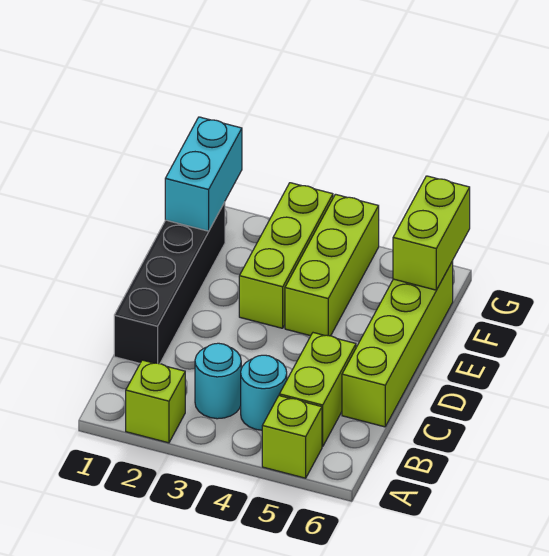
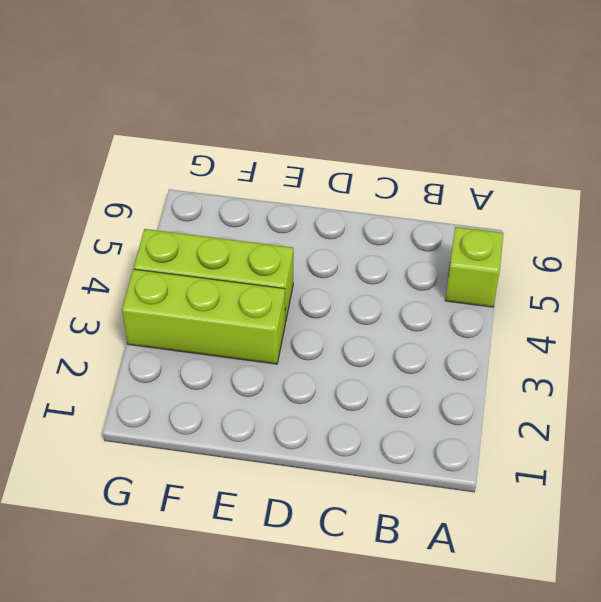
none -> lime 1x1 brick [126,360,185,443]
none -> cyan 1x1 round brick [195,343,241,419]

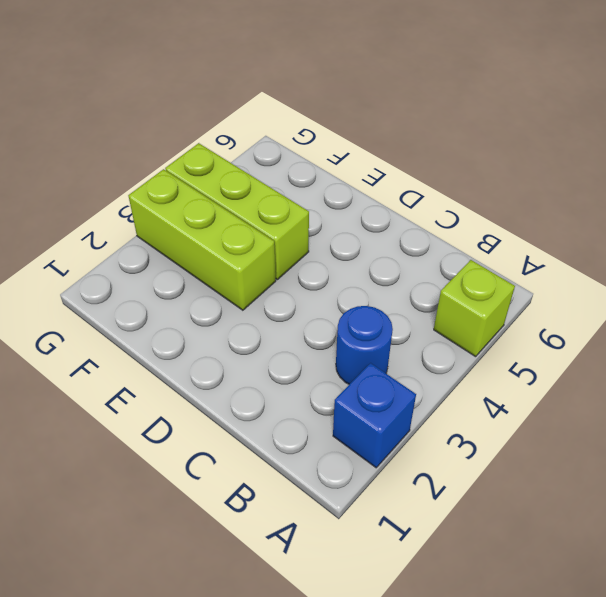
blue 1x1 brick [333,363,416,468] -> lime 1x1 brick [126,360,185,443]
blue 1x1 round brick [336,306,393,384] -> cyan 1x1 round brick [195,343,241,419]
none -> cyan 1x1 round brick [241,355,287,430]
none -> lime 1x2 brick [279,333,356,447]

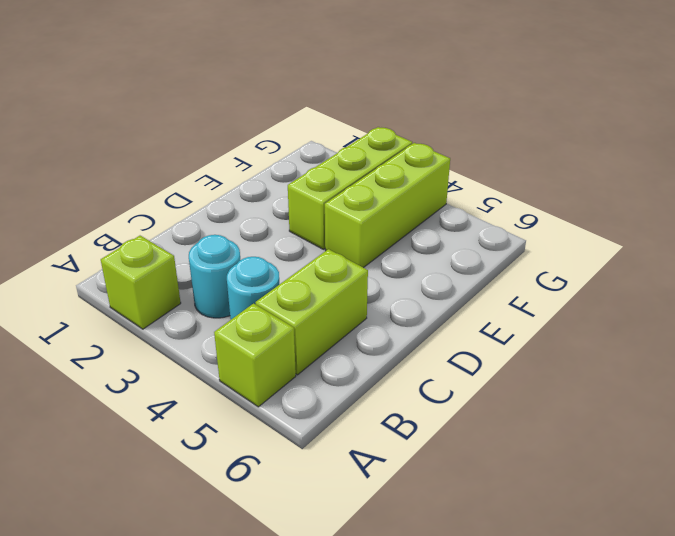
none -> black 1x4 brick [114,202,225,364]
none -> lime 1x4 brick [342,261,453,427]

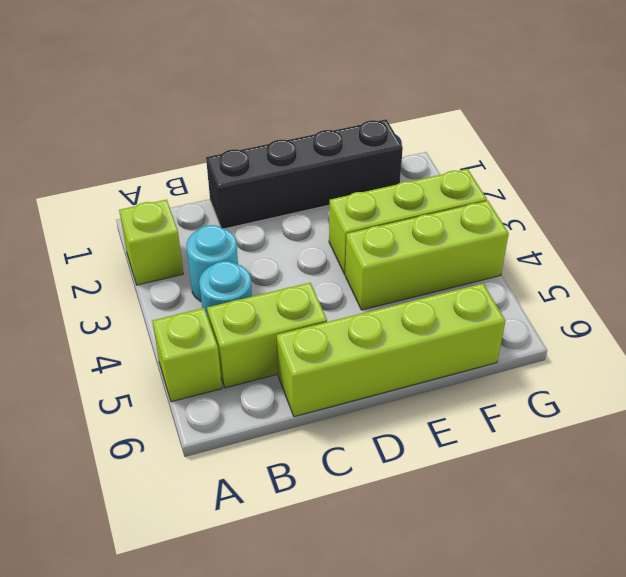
none -> cyan 1x2 brick [165,117,242,231]
none -> lime 1x2 brick [393,176,470,290]

